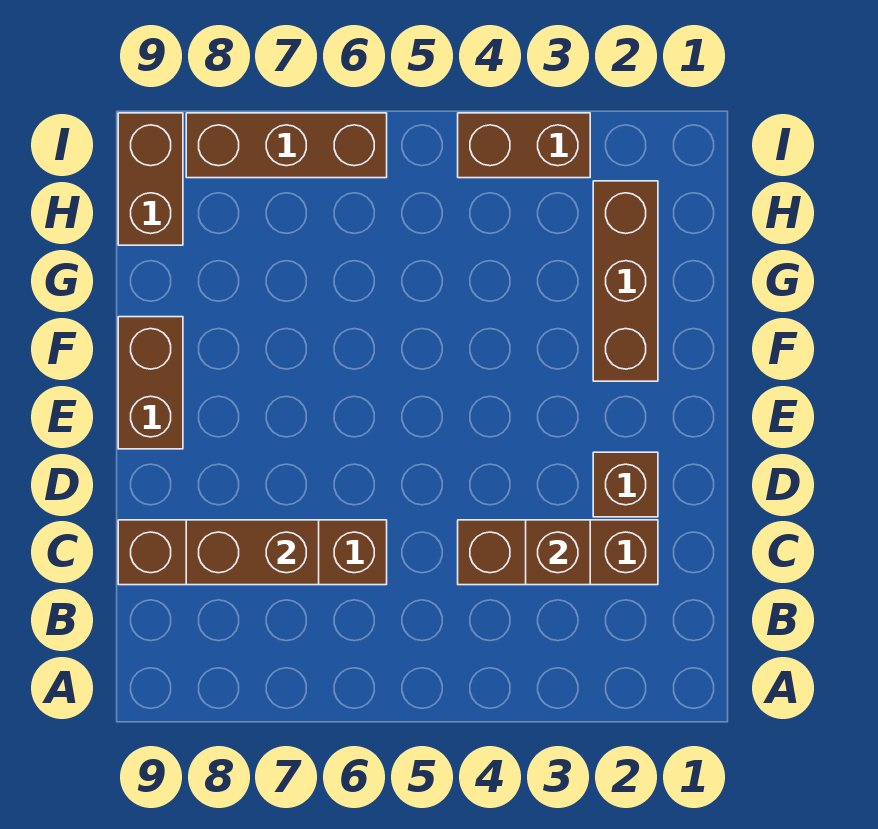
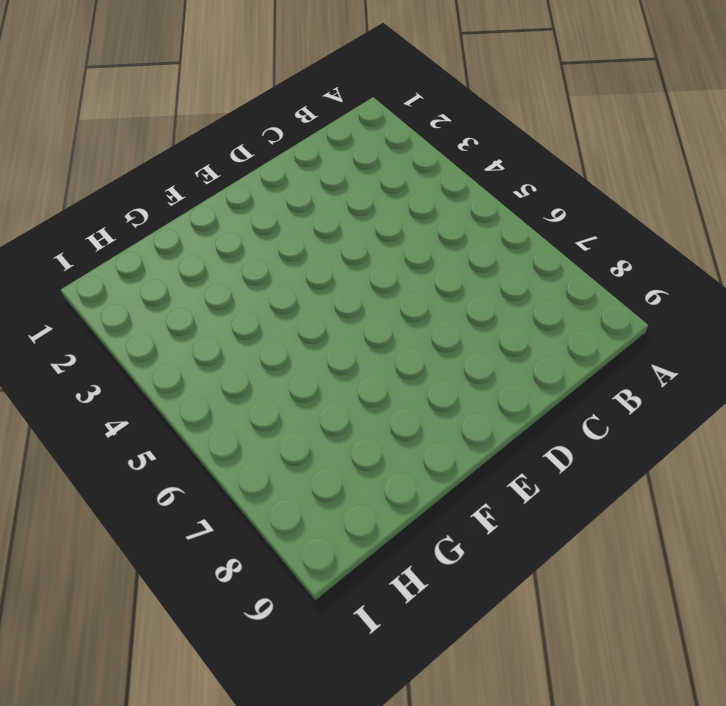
none -> brown 1x3 brick [458,520,658,585]
none -> brown 1x4 brick [118,520,387,585]

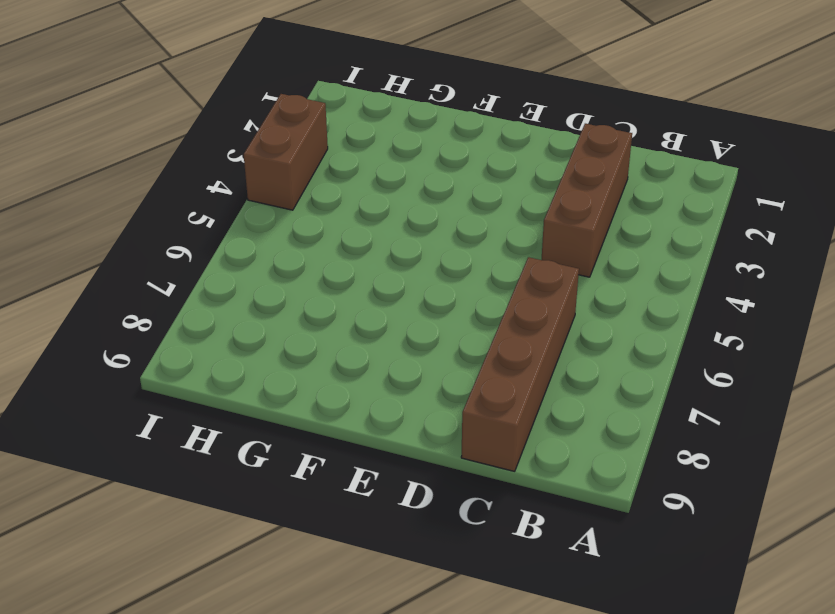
none -> brown 1x1 brick [593,452,658,517]
none -> brown 1x2 brick [118,317,183,449]

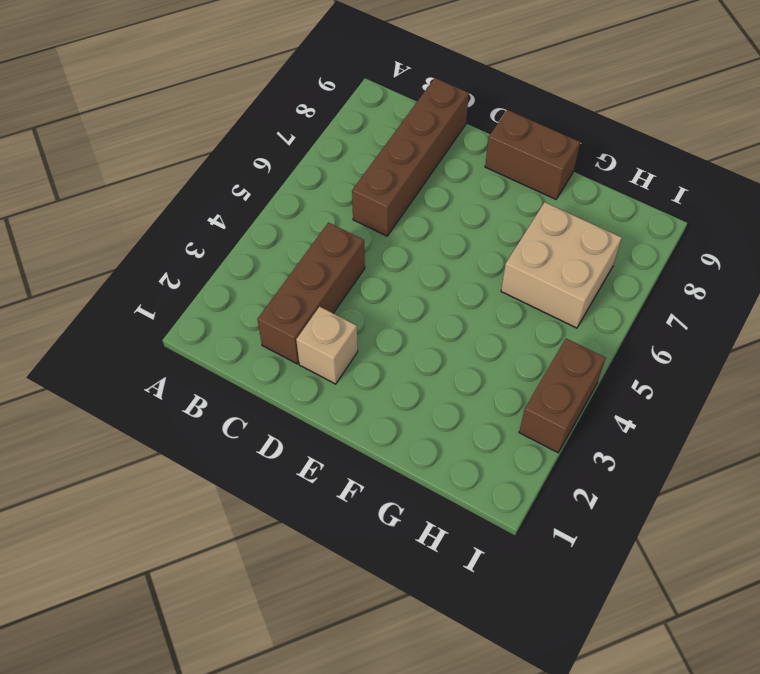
tan 1x1 brick [296,307,358,384] -> brown 1x1 brick [593,452,658,517]
tan 2x2 brick [501,202,622,328] -> none
none -> brown 1x3 brick [593,181,658,381]
none -> brown 1x2 brick [118,113,183,245]

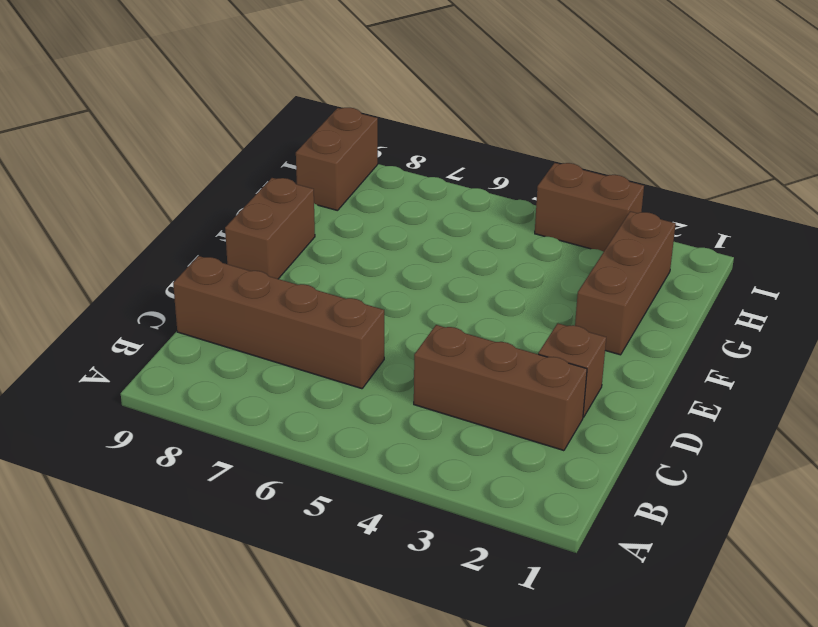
none -> brown 1x3 brick [186,113,387,178]
none -> brown 1x1 brick [526,520,590,585]

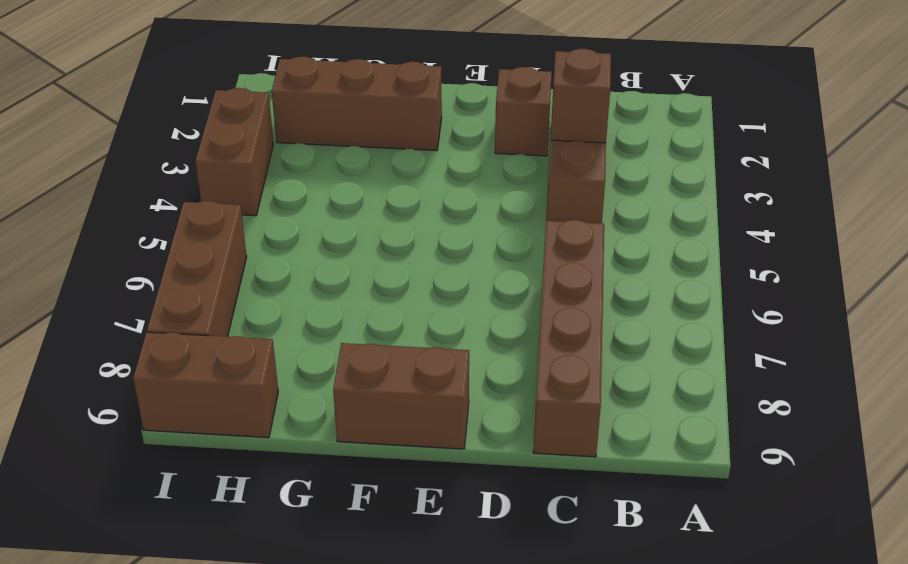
none -> brown 1x2 brick [186,520,319,585]

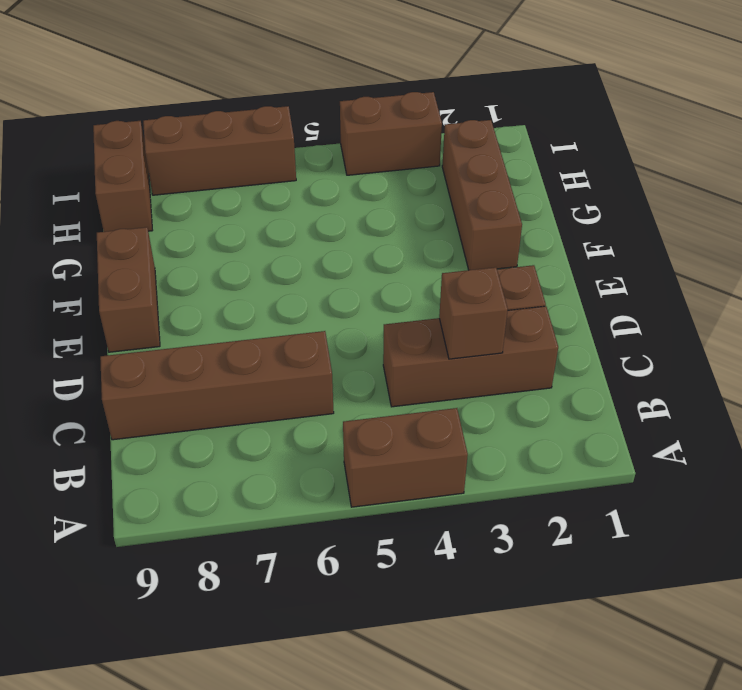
brown 1x2 brick [343,408,468,507] -> brown 1x2 brick moved to [186,520,319,585]

